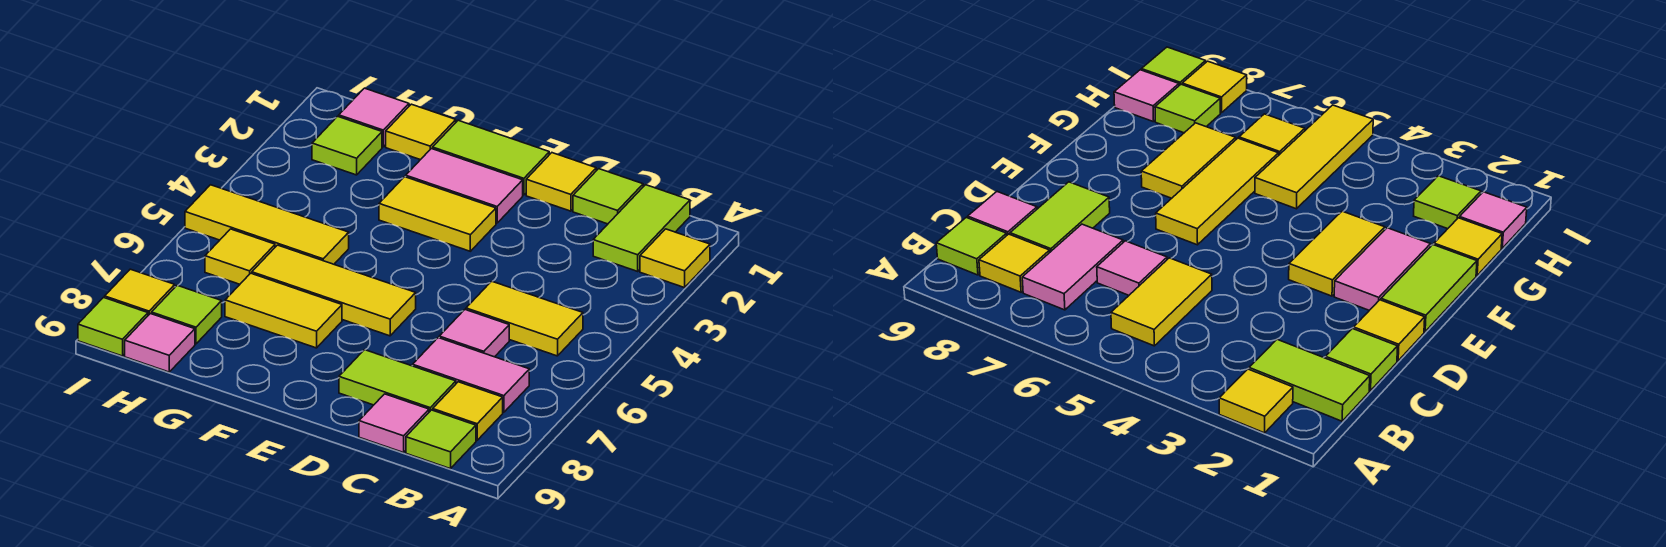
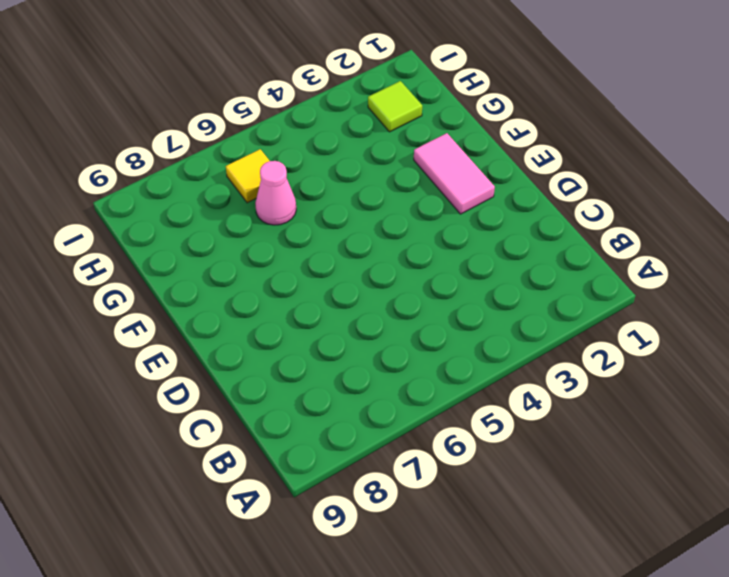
pink 1x1 cone [255,161,296,225] -> yellow 1x3 tile [252,245,416,336]
none -> yellow 1x1 tile [640,229,710,288]
none -> lime 1x2 tile [593,185,690,271]
none -> yellow 1x2 tile [466,281,583,356]

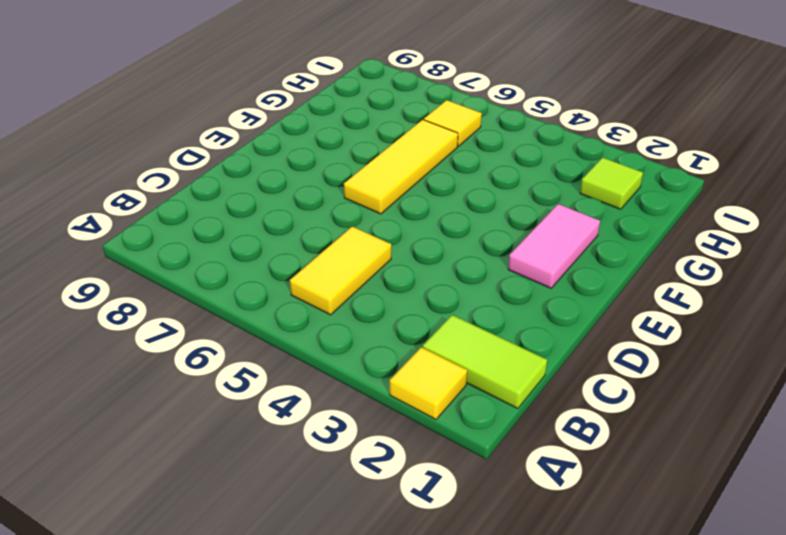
none -> pink 1x2 tile [413,338,529,412]
none -> yellow 1x1 tile [433,382,503,440]
none -> lime 1x1 tile [406,410,476,469]

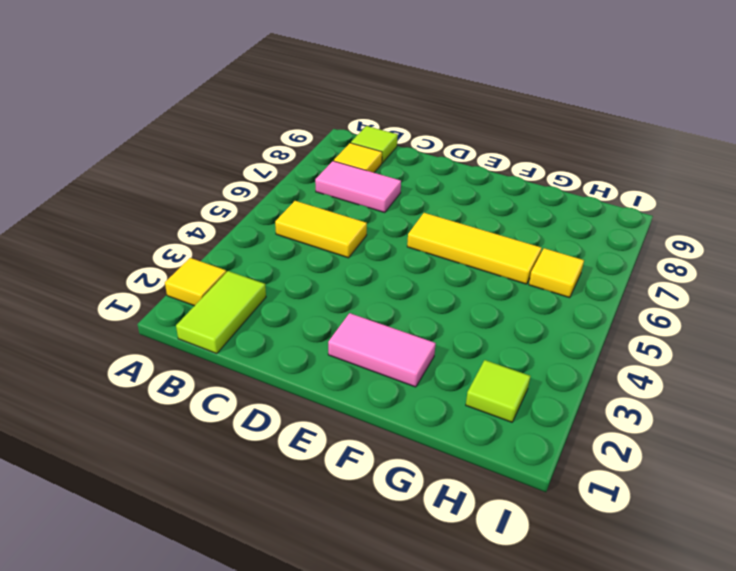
none -> lime 1x1 tile [573,169,643,224]
none -> pink 1x1 tile [439,310,509,357]
none -> lime 1x2 tile [339,350,456,412]

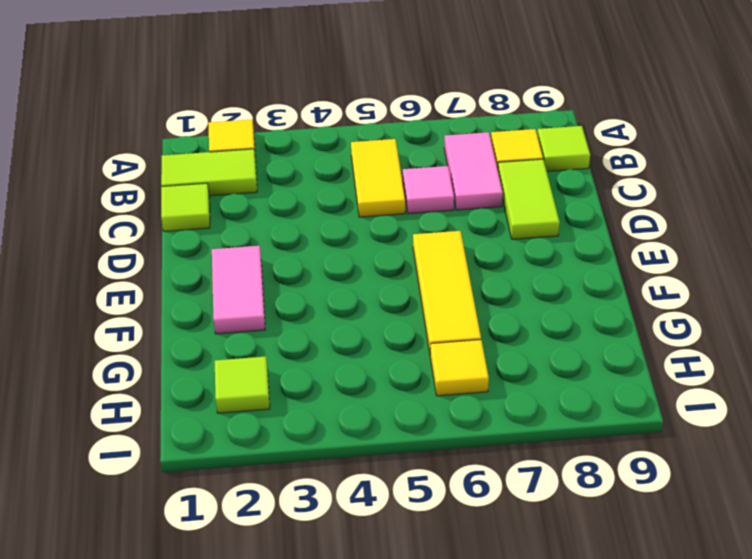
none -> pink 1x1 tile [359,394,429,453]
none -> yellow 1x1 tile [526,153,596,211]
none -> lime 1x2 tile [433,120,549,195]

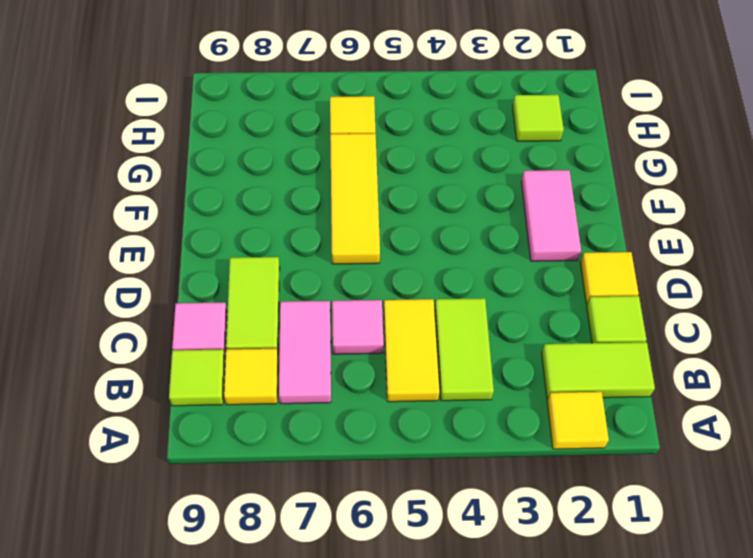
lime 1x2 tile [435,298,494,401] -> lime 1x2 tile moved to [433,120,549,195]
none -> yellow 1x2 tile [379,177,496,251]
none -> yellow 1x2 tile [225,273,342,348]
none -> yellow 1x1 tile [386,104,456,160]

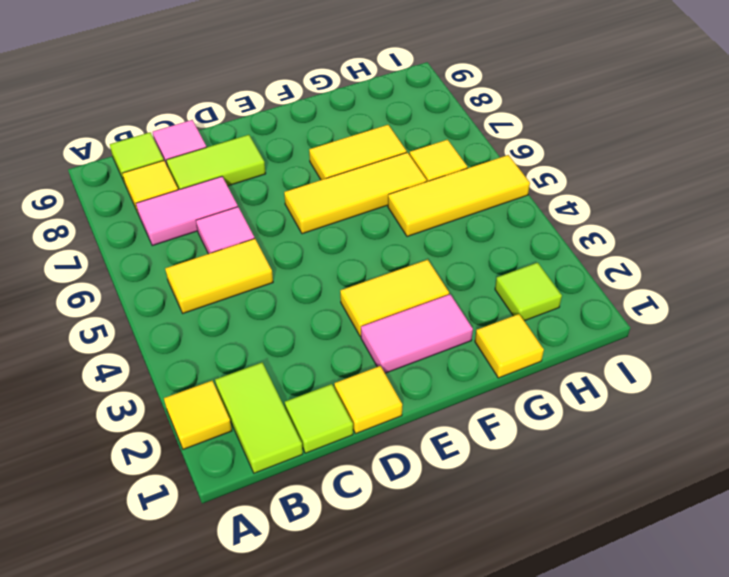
none -> lime 1x2 tile [433,120,549,195]
none -> pink 1x1 tile [339,88,409,147]
none -> lime 1x1 tile [152,285,222,344]

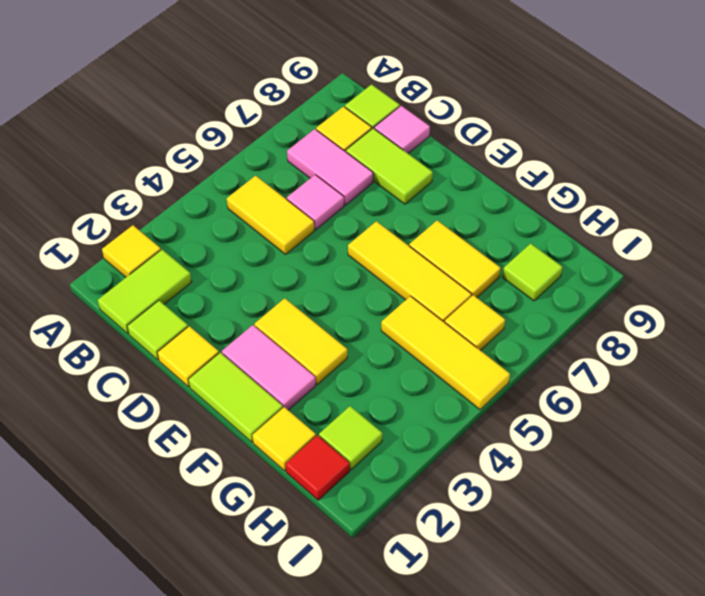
red 1x1 tile [286,435,350,500] -> pink 1x1 tile [339,88,409,147]
none -> pink 1x1 tile [125,314,195,372]
none -> yellow 1x1 tile [105,269,175,315]
none -> lime 1x1 tile [78,297,148,356]

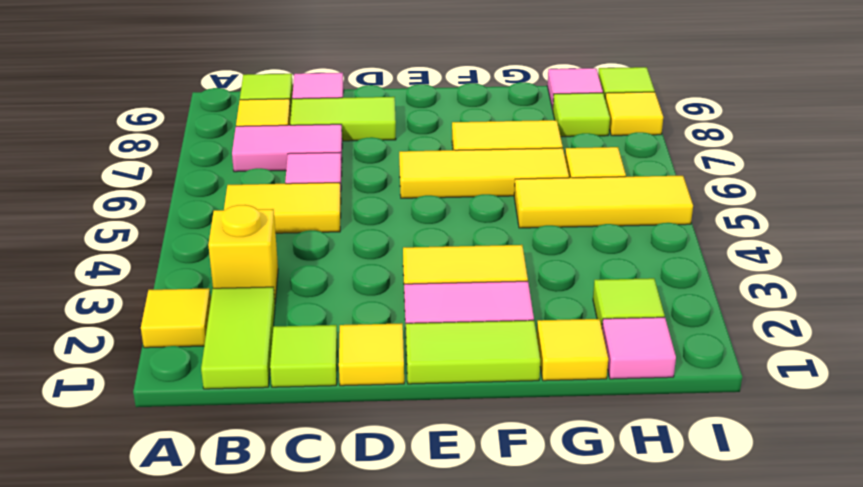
yellow 1x1 brick [208,205,278,302] -> none

